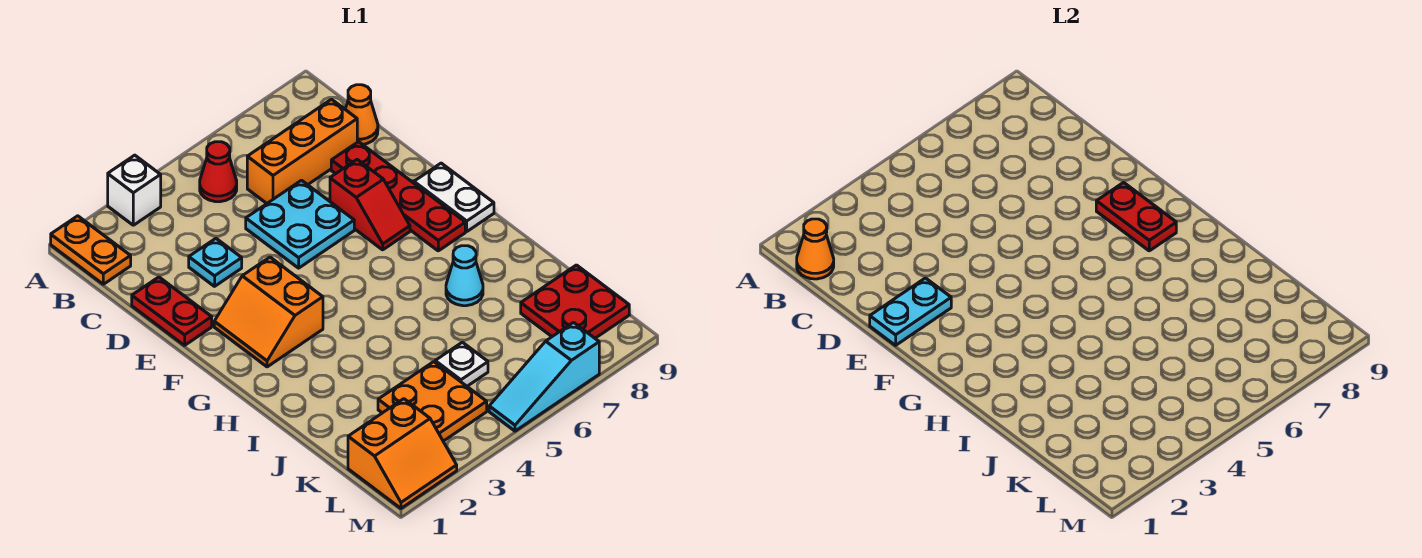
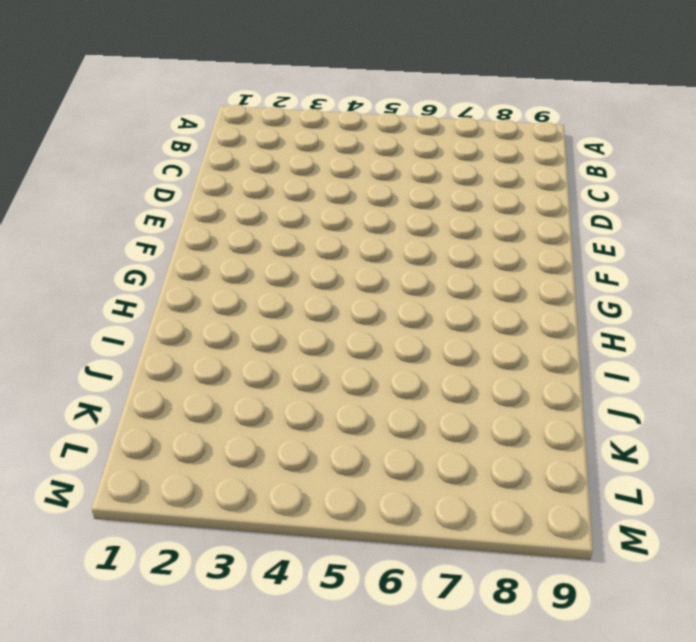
none -> orange 1x2 plate [51,216,131,284]
none -> white 1x1 brick [108,155,161,225]
none -> red 1x1 cone [200,142,237,202]

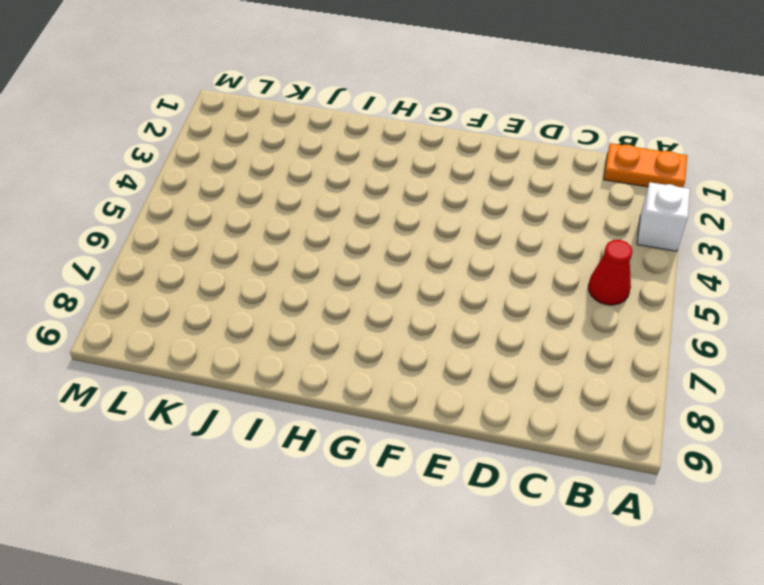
none -> orange 1x3 brick [247,99,357,203]
none -> orange 1x1 cone [345,85,378,145]
none -> red 1x2 plate [132,277,212,345]

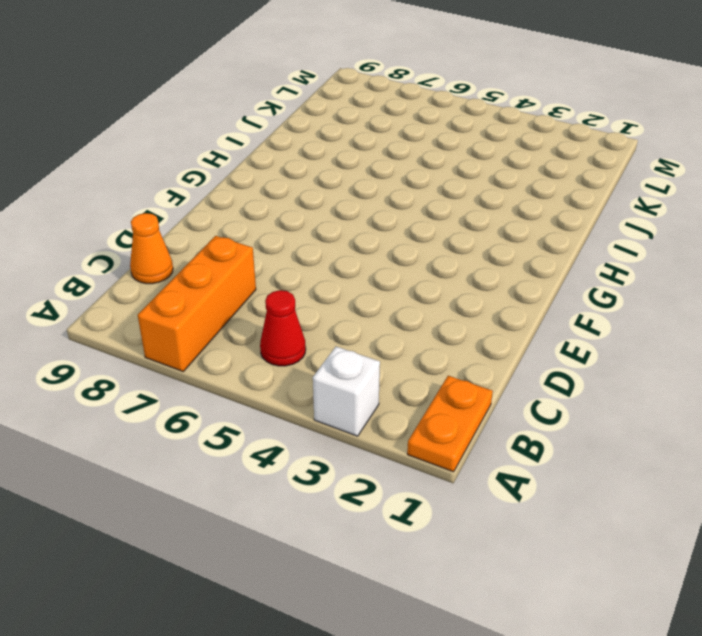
orange 1x3 brick [138,236,256,371] -> orange 1x3 brick turned to [247,99,357,203]
none -> red 1x2 plate [132,277,212,345]
none -> cyan 1x1 plate [189,238,242,286]
none -> cyan 2x2 plate [246,180,354,268]

